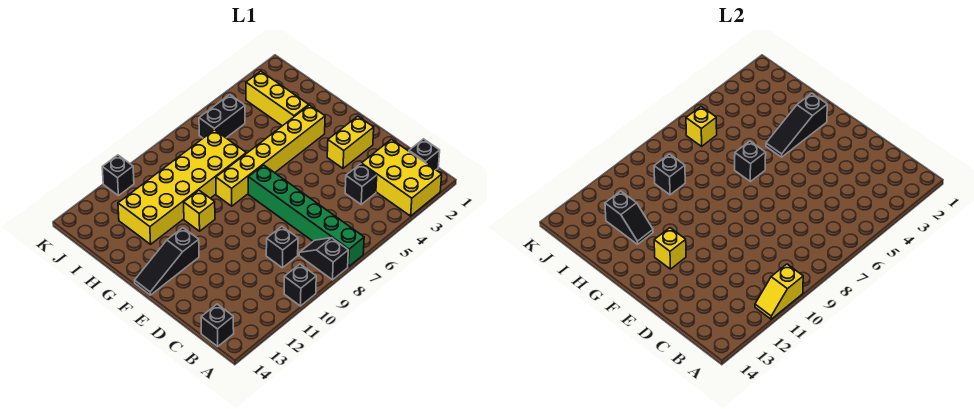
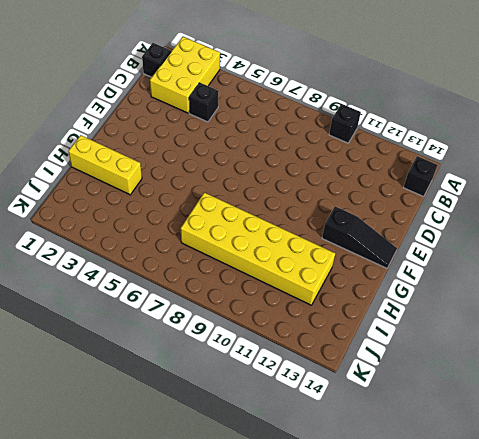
yellow 1x3 brick [68,135,142,195] -> yellow 1x3 brick turned to [246,71,309,126]
none -> green 1x6 brick [248,165,364,267]
none -> black 1x2 slope [299,238,348,280]
none -> black 1x1 brick [266,226,298,268]

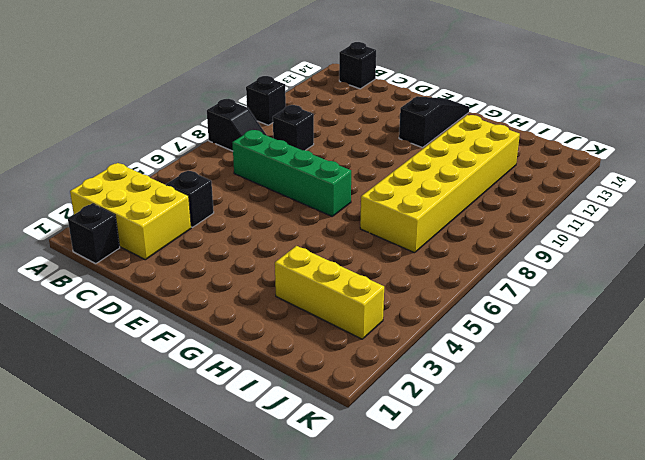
green 1x4 brick [232,130,351,216] -> green 1x6 brick [248,165,364,267]
none -> yellow 1x2 brick [327,116,374,168]
none -> yellow 1x6 brick [216,105,325,206]
none -> yellow 1x1 brick [184,190,215,231]

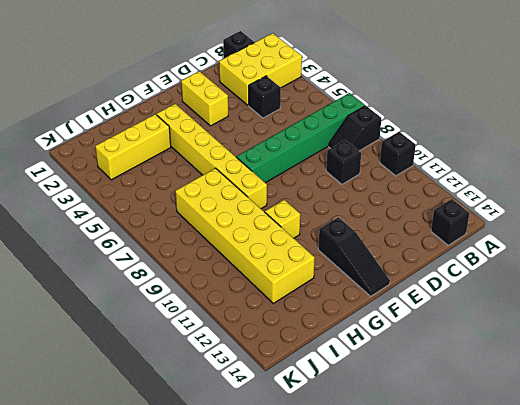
none -> black 1x2 brick [199,95,245,138]
none -> black 1x1 brick [102,155,134,196]
none -> yellow 1x2 slope [755,264,803,319]

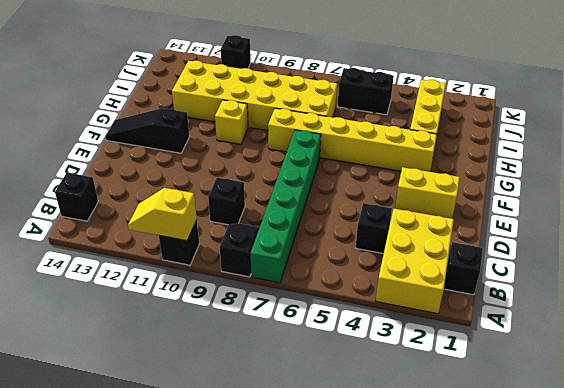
none -> yellow 1x1 brick [654,228,686,269]
none -> black 1x3 slope [766,93,827,157]
none -> black 1x1 brick [735,141,766,181]

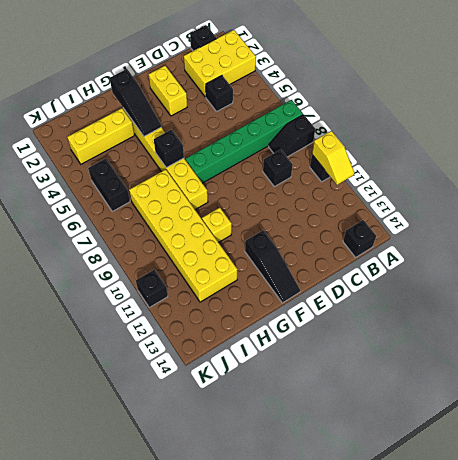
none -> yellow 1x1 brick [654,228,686,269]
none -> black 1x2 slope [605,191,653,244]
none -> black 1x1 brick [654,154,685,195]

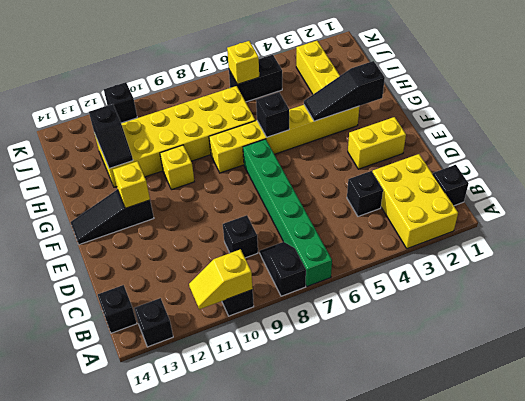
black 1x1 brick [134,298,173,347] -> black 1x1 brick moved to [654,154,685,195]

